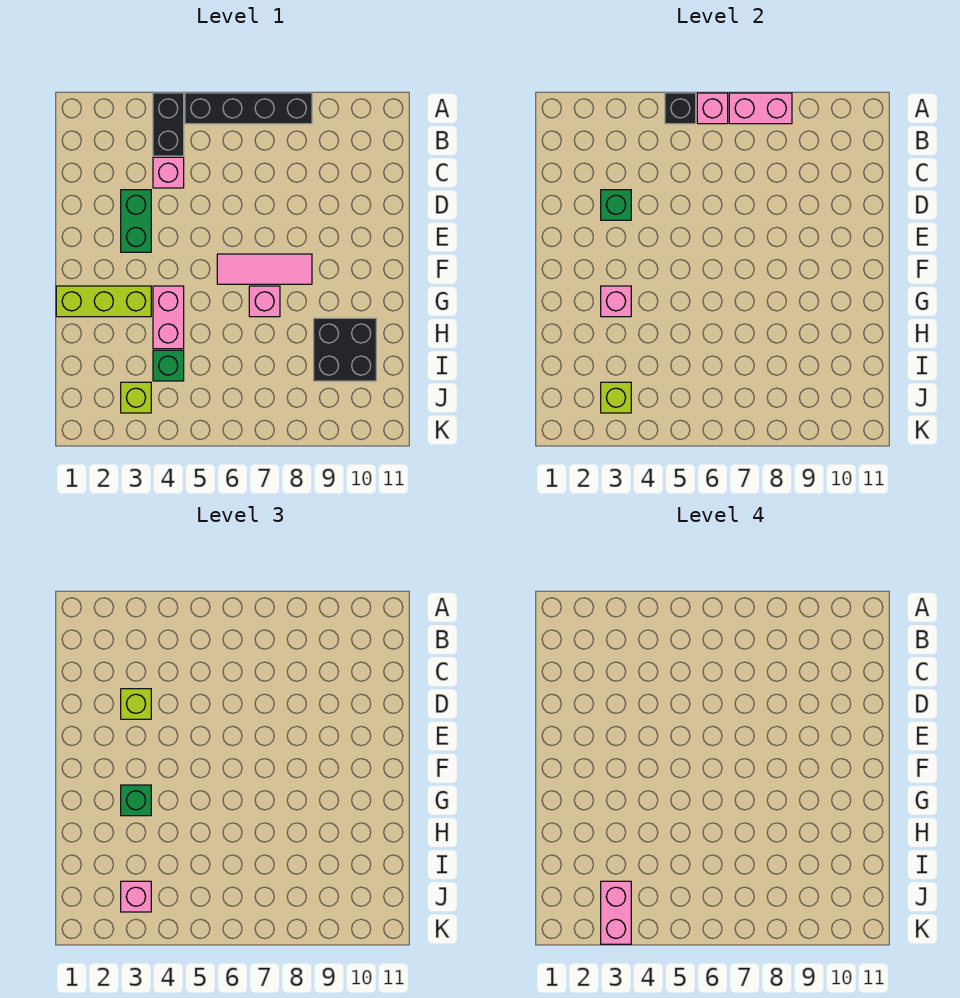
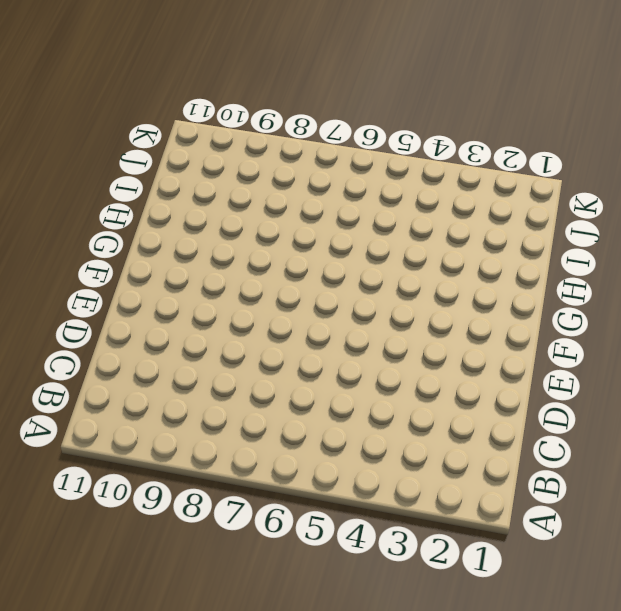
none -> black 1x2 brick [153,93,184,156]
none -> black 1x4 brick [185,93,312,124]
none -> pink 1x1 brick [153,157,184,188]

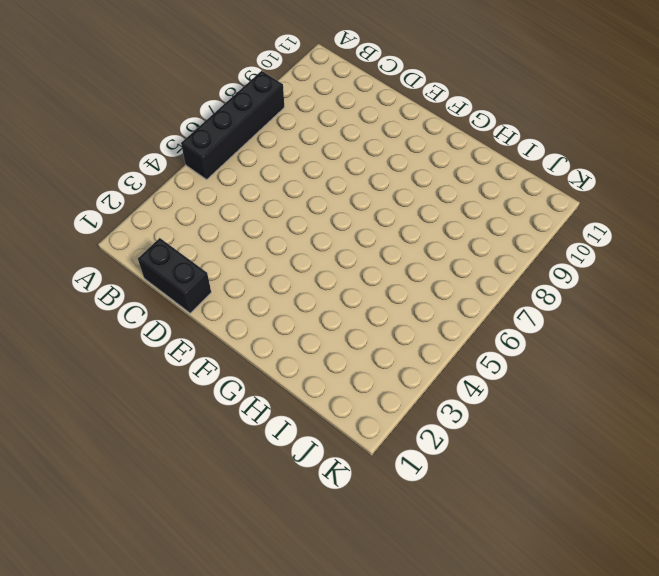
black 1x2 brick [138,238,211,313] -> black 1x2 brick moved to [153,93,184,156]
none -> pink 1x1 brick [153,157,184,188]
none -> green 1x2 brick [121,190,151,252]
none -> pink 1x3 tile [217,254,312,284]

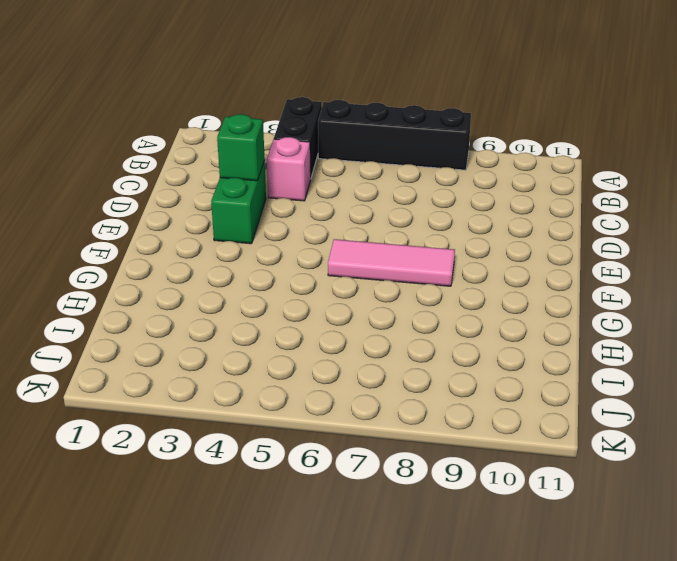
none -> lime 1x3 brick [56,286,151,317]
none -> pink 1x2 brick [153,286,184,349]
none -> pink 1x1 brick [249,286,280,317]

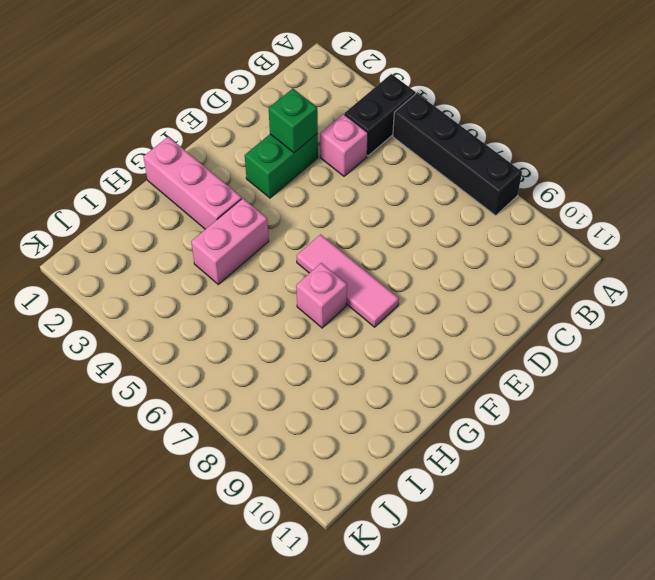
pink 1x3 brick [143,137,242,229] -> lime 1x3 brick [56,286,151,317]
none -> black 2x2 brick [314,318,376,381]
none -> green 1x1 brick [153,350,184,381]
none -> lime 1x1 brick [121,382,151,413]

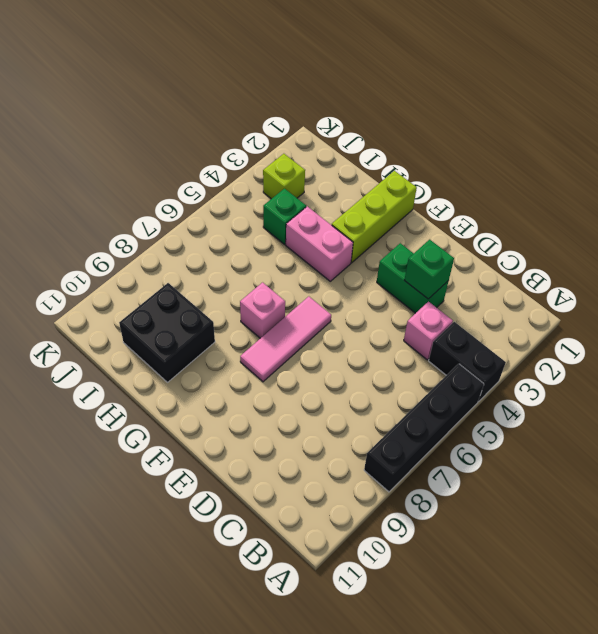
none -> black 1x1 brick [665,93,696,124]
none -> pink 1x1 brick [697,93,728,124]
none -> pink 1x2 brick [729,93,792,124]

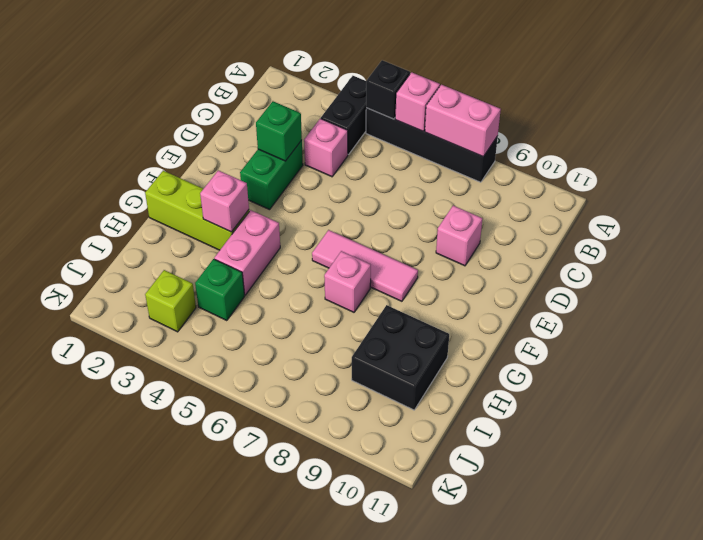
pink 1x1 brick [436,206,483,266] -> pink 1x1 brick moved to [121,881,151,912]
none -> lime 1x1 brick [601,382,631,413]
none -> lime 1x1 brick [121,689,151,719]
none -> green 1x1 brick [121,785,151,816]

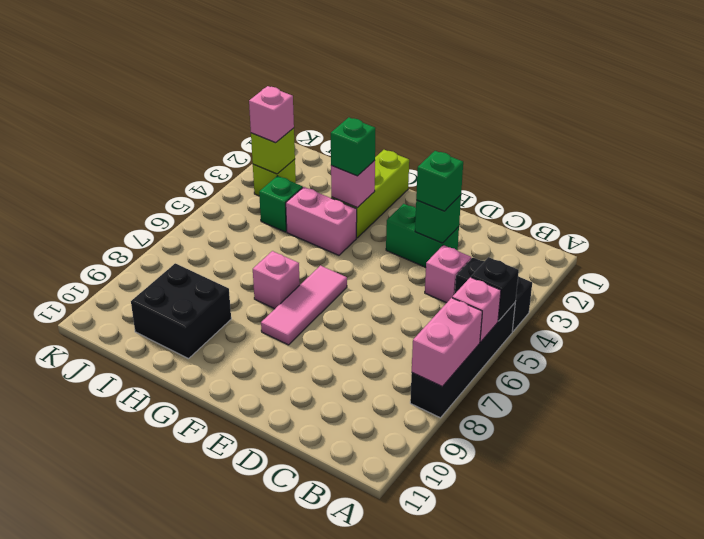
green 1x1 brick [416,151,463,211] -> lime 1x1 brick [121,689,151,719]
none -> pink 1x2 brick [601,881,631,944]

